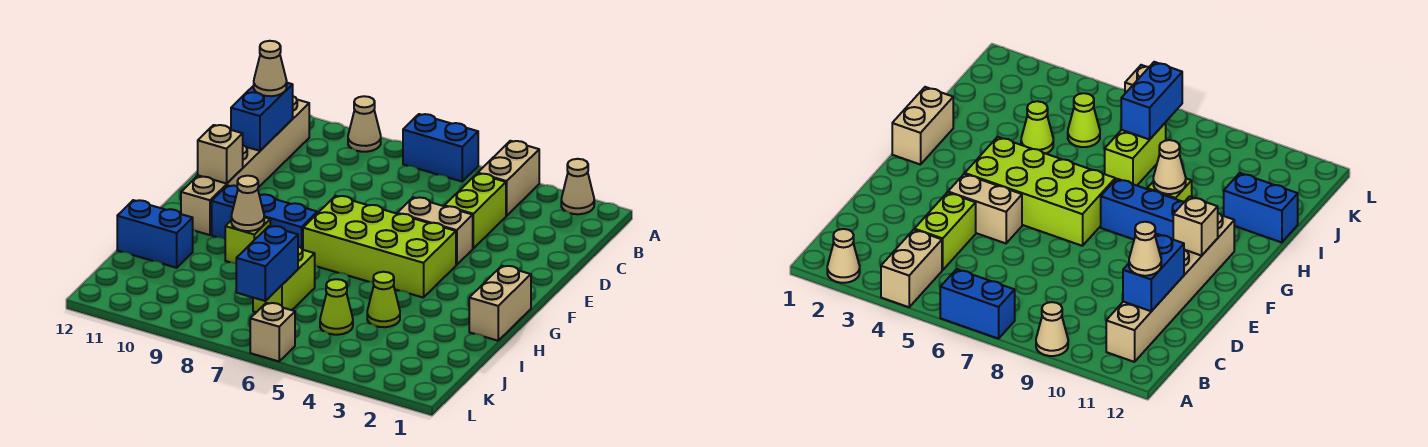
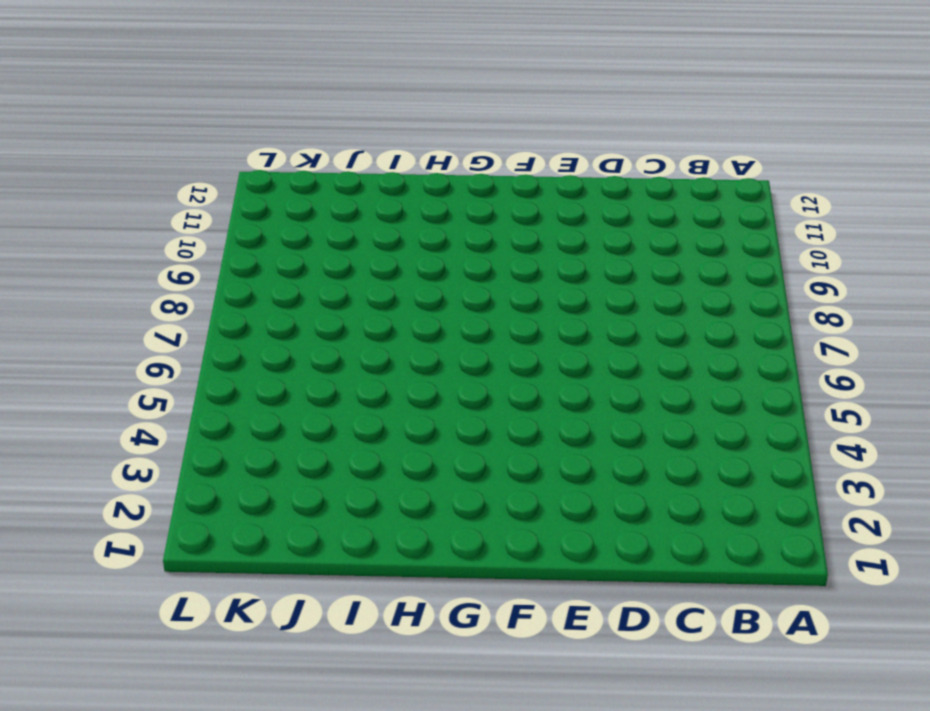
none -> tan 1x1 cone [561,159,594,214]
none -> tan 1x2 brick [478,141,539,216]
none -> blue 1x2 brick [403,114,478,181]

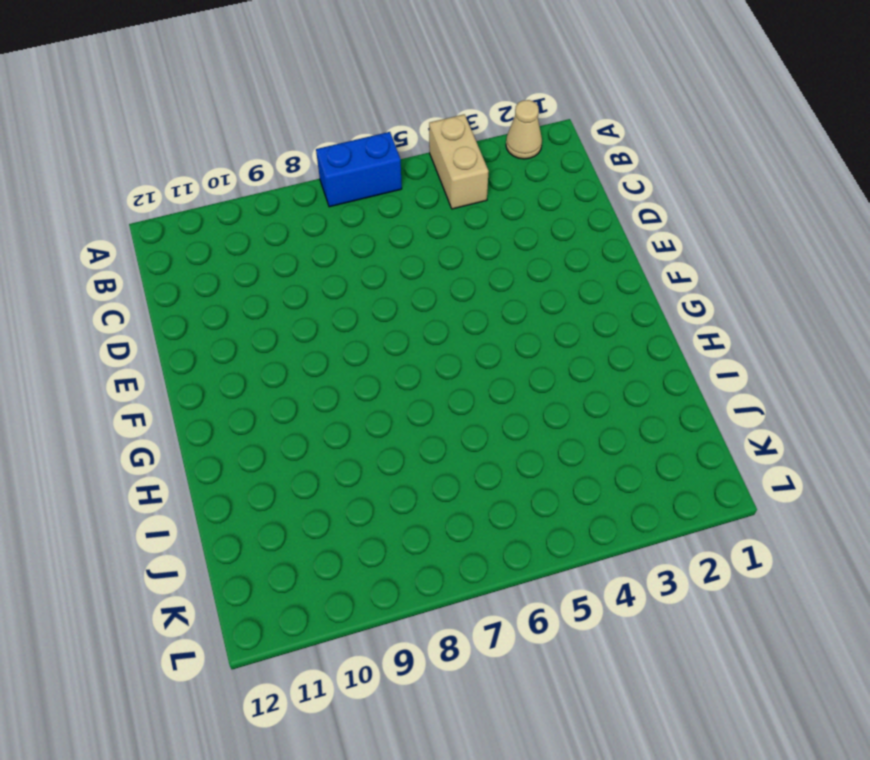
none -> tan 1x1 cone [348,96,381,152]
none -> tan 1x6 brick [181,96,309,235]
none -> lime 1x2 brick [444,173,506,248]

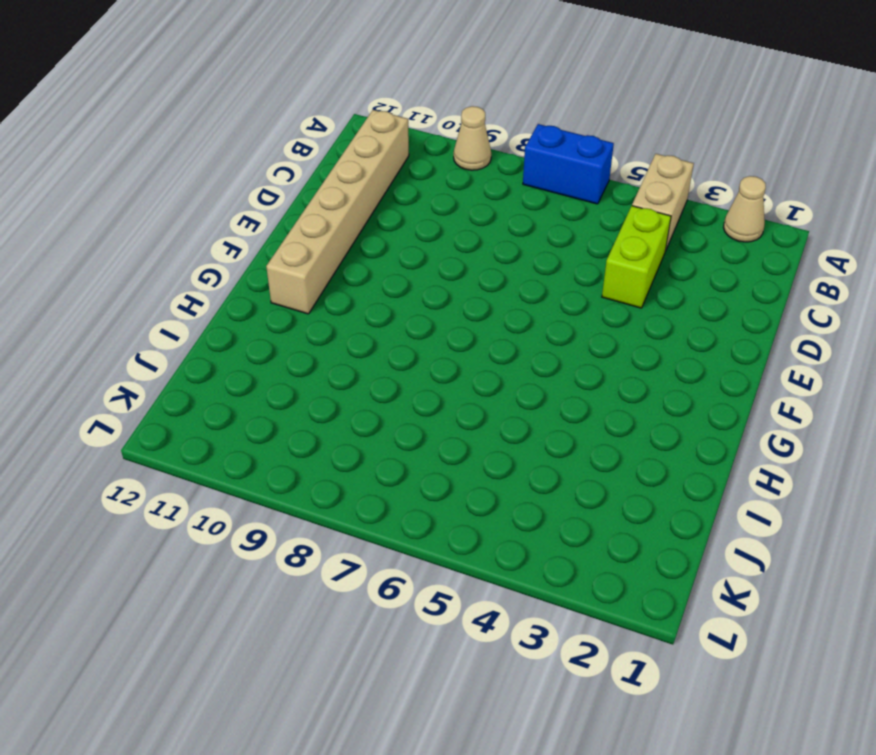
none -> tan 1x2 brick [397,197,473,265]
none -> lime 2x4 brick [303,196,456,298]
none -> tan 1x2 brick [469,266,531,341]

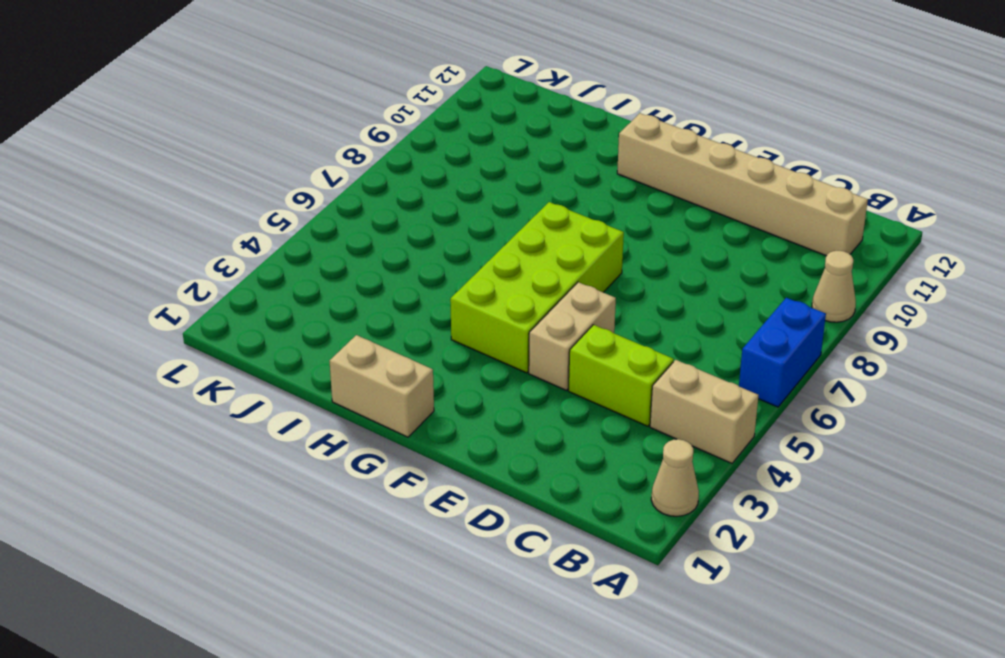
none -> blue 1x3 brick [212,185,317,250]
none -> lime 1x1 brick [225,217,270,263]
none -> lime 1x1 cone [367,272,400,327]

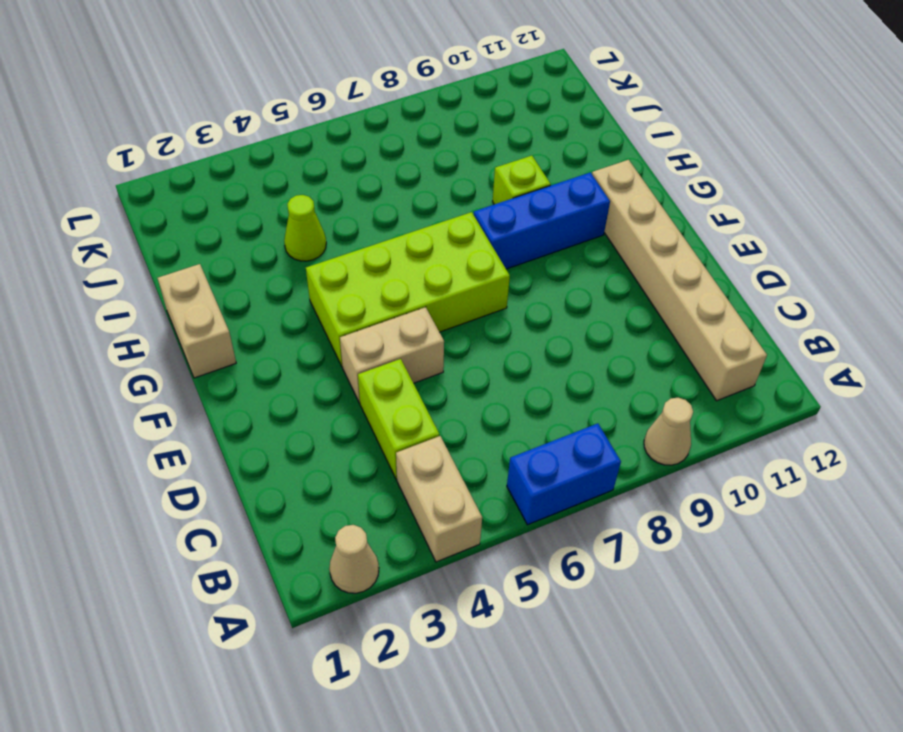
none -> lime 1x2 brick [253,246,315,312]
none -> blue 1x2 brick [117,200,193,268]
none -> lime 1x1 cone [320,279,353,335]

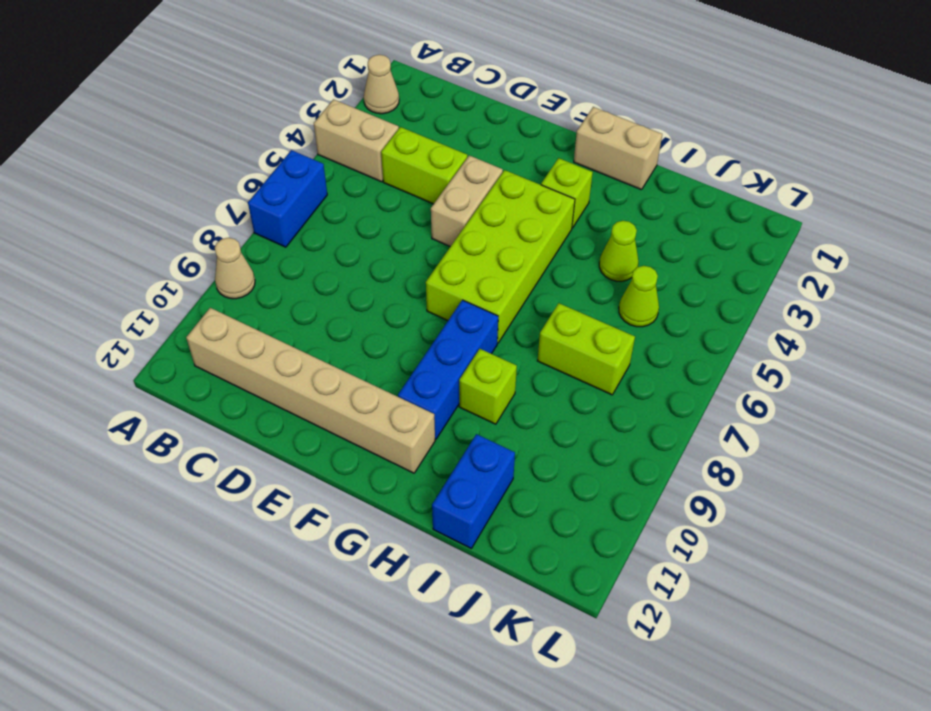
lime 1x1 brick [541,158,593,228] -> none
none -> tan 1x1 brick [250,303,295,361]
none -> blue 1x2 brick [231,83,293,151]
none -> tan 1x1 brick [198,125,243,184]

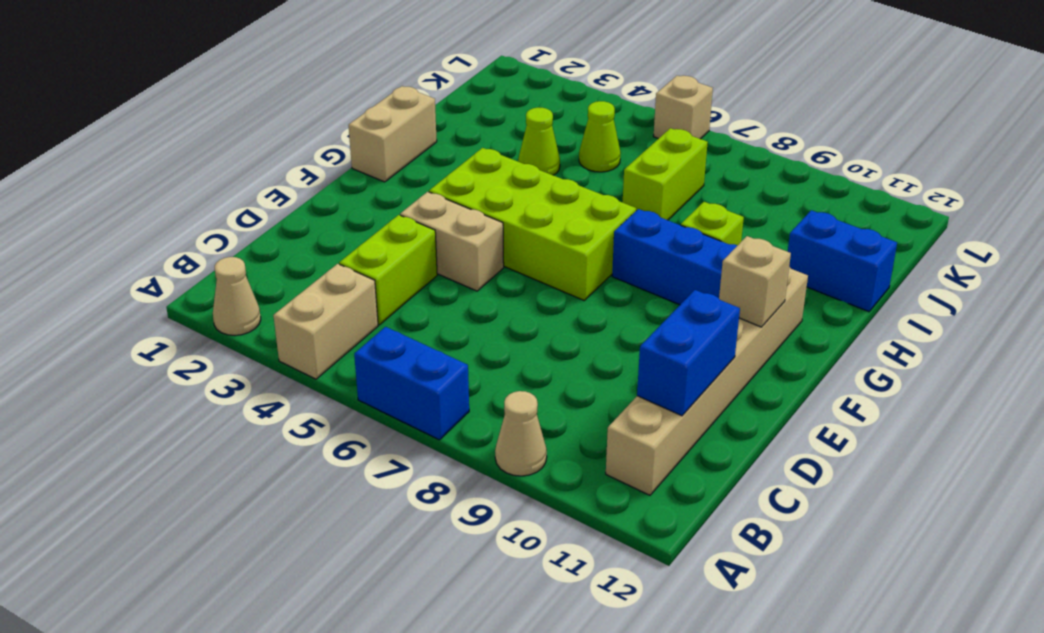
none -> tan 1x1 cone [231,176,264,231]
none -> blue 1x2 brick [236,226,298,301]
none -> tan 1x1 cone [254,41,287,96]

